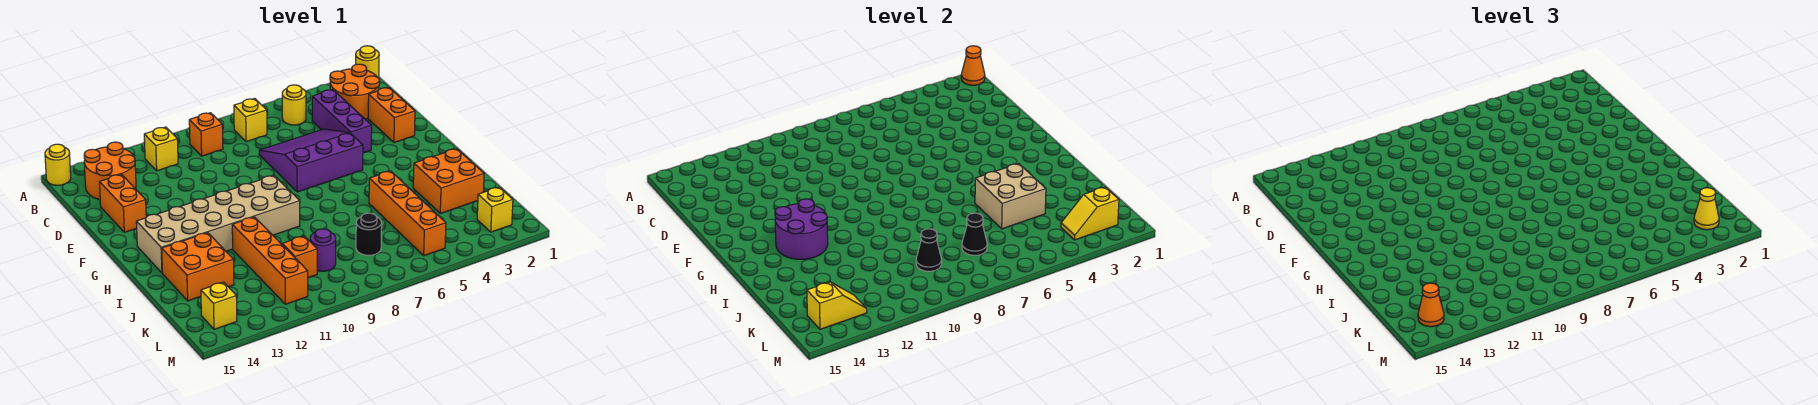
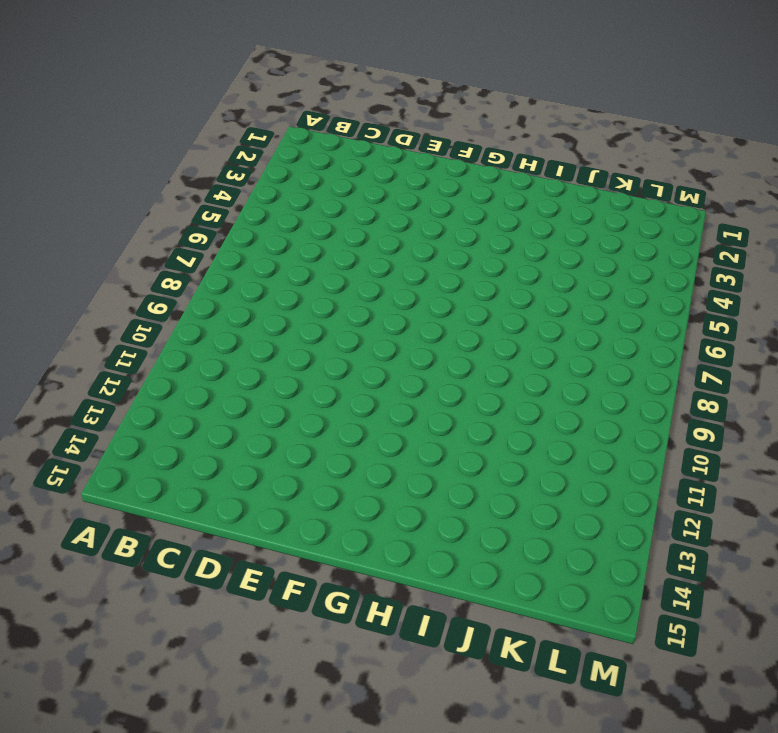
none -> yellow 1x1 round brick [356,46,379,78]
none -> yellow 1x1 round brick [45,144,71,185]
none -> orange 2x2 round brick [330,64,380,119]
none -> yellow 1x1 round brick [282,85,306,125]

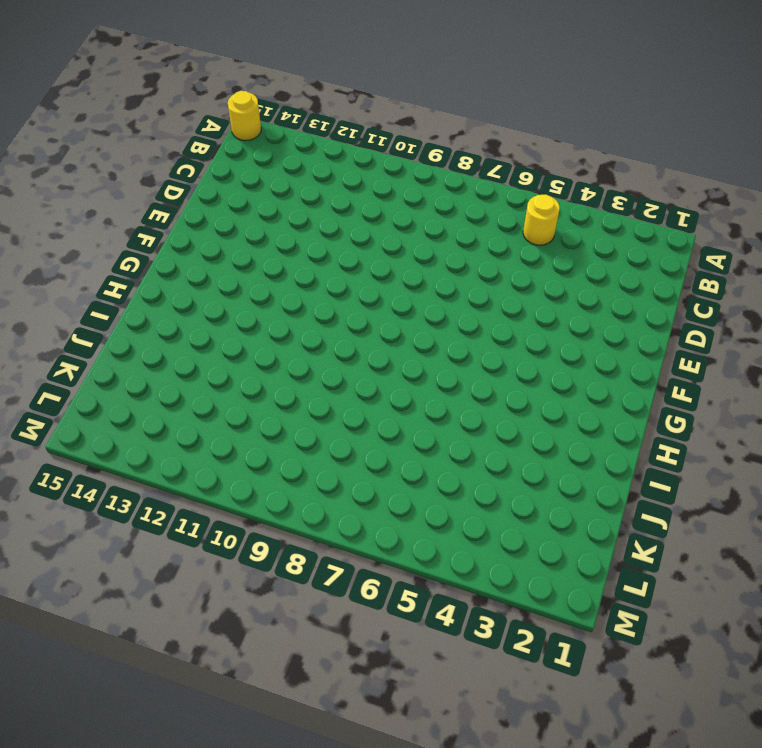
none -> yellow 1x1 round brick [356,46,379,78]
none -> orange 2x2 round brick [330,64,380,119]
none -> yellow 1x1 brick [234,99,267,142]
none -> orange 1x1 brick [189,113,223,156]

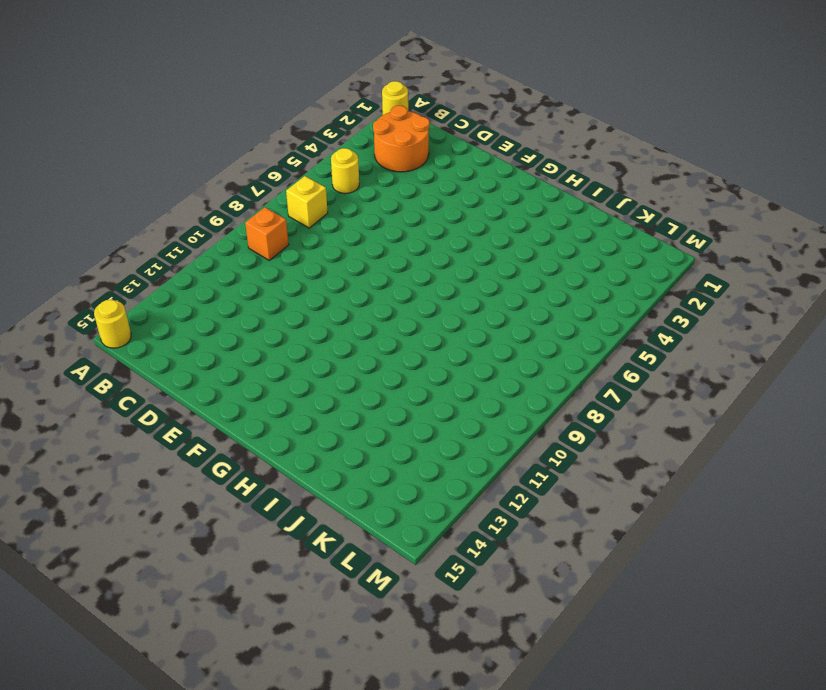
none -> yellow 1x1 brick [144,127,178,171]
none -> orange 2x2 round brick [84,142,136,200]
none -> purple 1x3 brick [312,90,372,153]
none -> orange 1x2 brick [368,88,415,143]

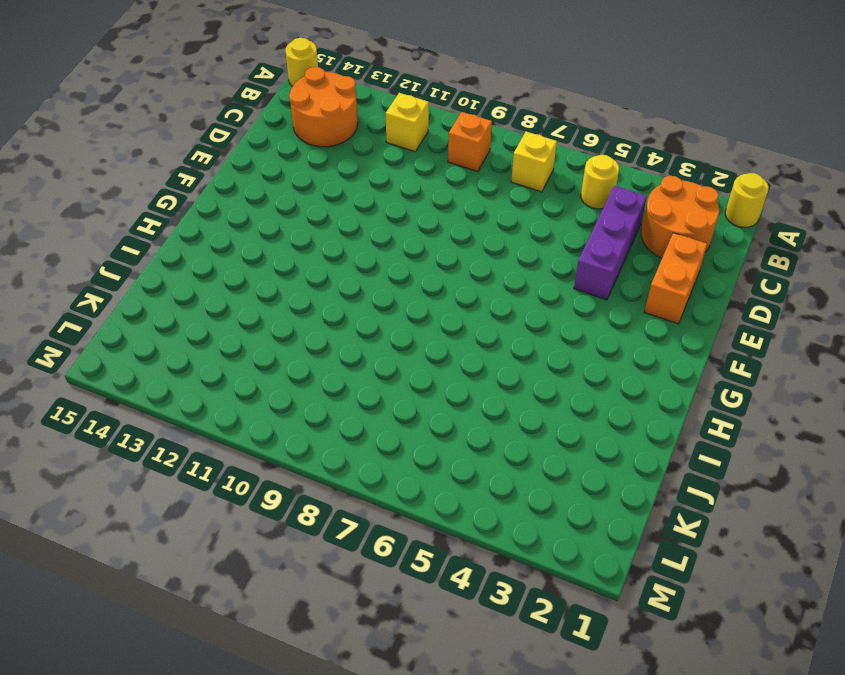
none -> purple 3x3 slope [259,129,363,192]
none -> orange 1x2 brick [100,174,146,232]
none -> tan 2x6 brick [136,175,300,273]
none -> orange 2x2 brick [413,149,484,213]

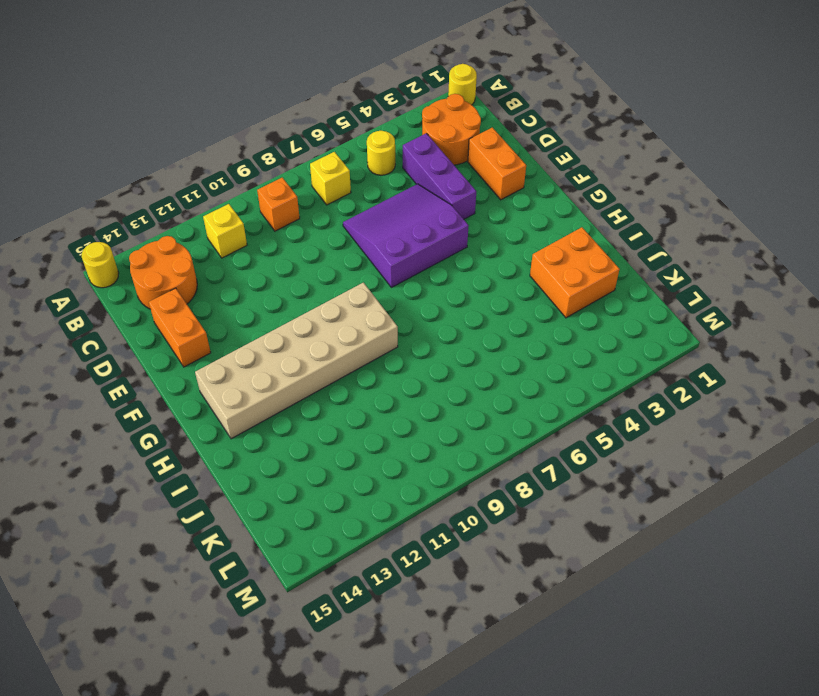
none -> orange 1x4 brick [369,171,446,256]
none -> orange 1x4 brick [232,217,308,304]
none -> orange 2x2 brick [162,233,234,301]
none -> black 1x1 round brick [356,213,382,255]

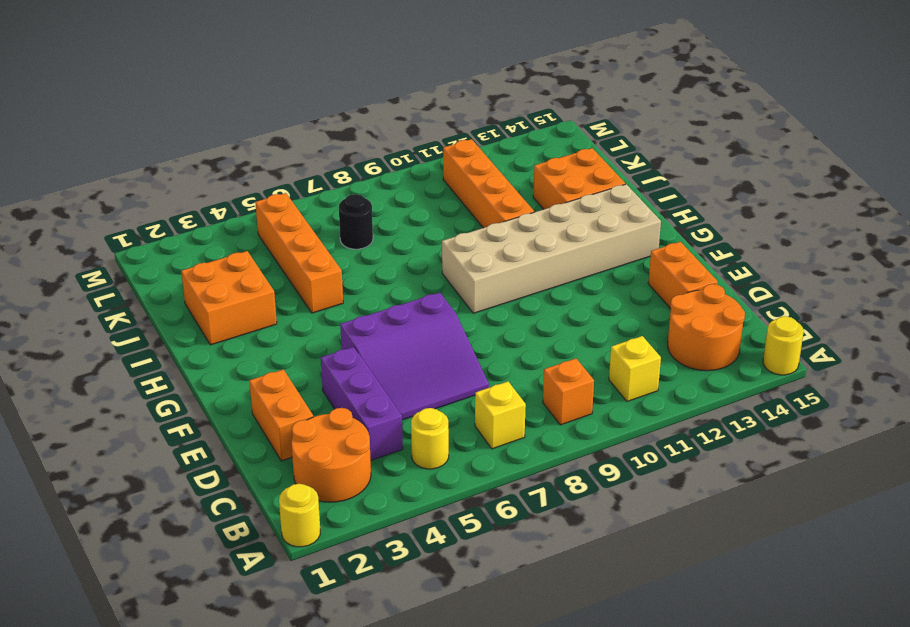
none -> purple 1x1 round brick [310,229,336,271]
none -> orange 1x1 brick [282,236,317,278]
none -> yellow 1x1 brick [477,187,513,232]
none -> yellow 1x1 brick [201,282,237,329]

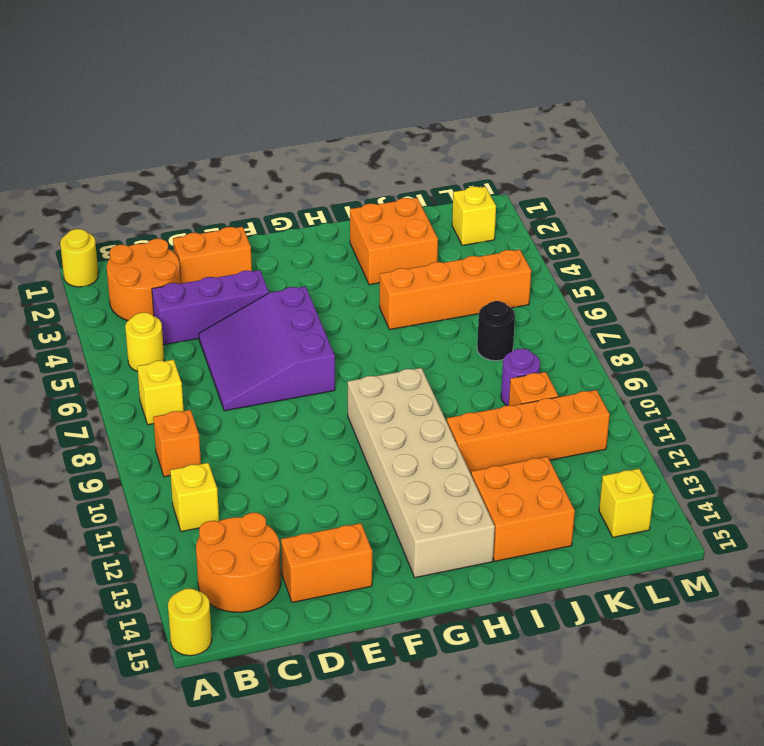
none -> orange 1x1 cone [961,46,985,85]
none -> purple 2x2 round brick [775,199,828,259]
none -> tan 2x2 brick [975,164,1046,229]
none -> black 1x1 cone [962,213,987,255]

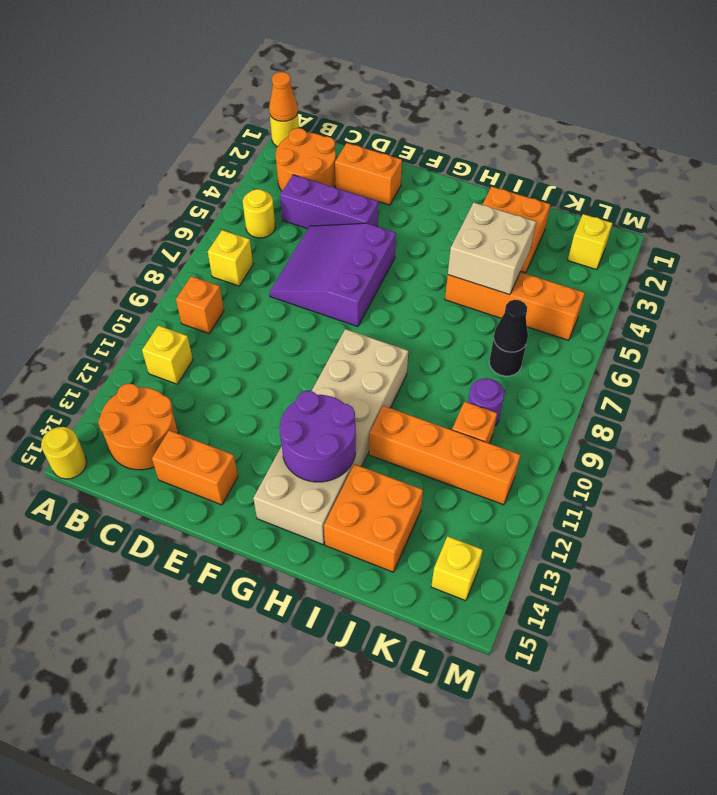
none -> black 1x1 cone [916,229,942,271]
none -> yellow 1x2 slope [1061,187,1119,240]
none -> yellow 1x2 slope [807,282,867,329]
none -> yellow 1x1 cone [1694,188,1719,230]

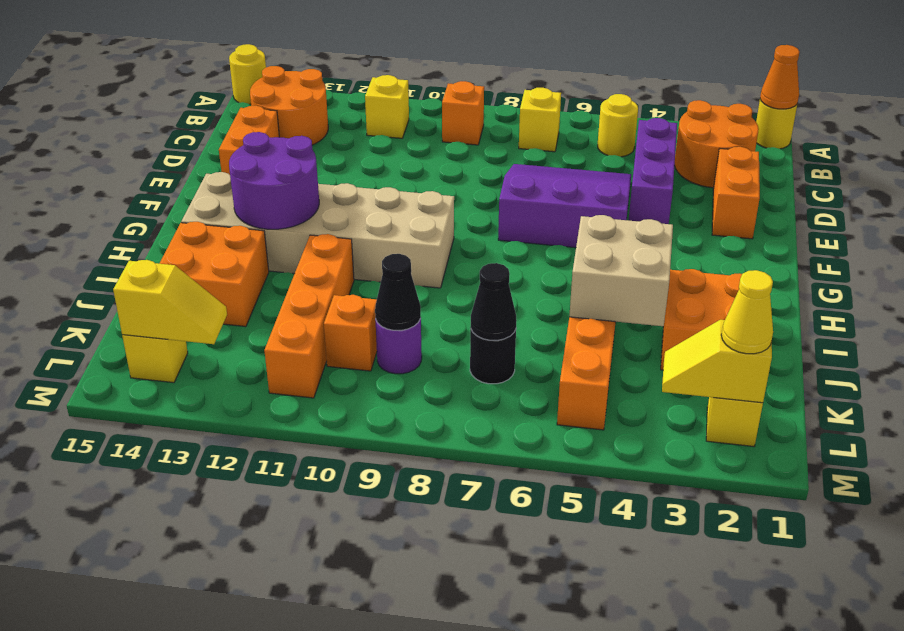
none -> orange 1x1 cone [1418,283,1444,327]

